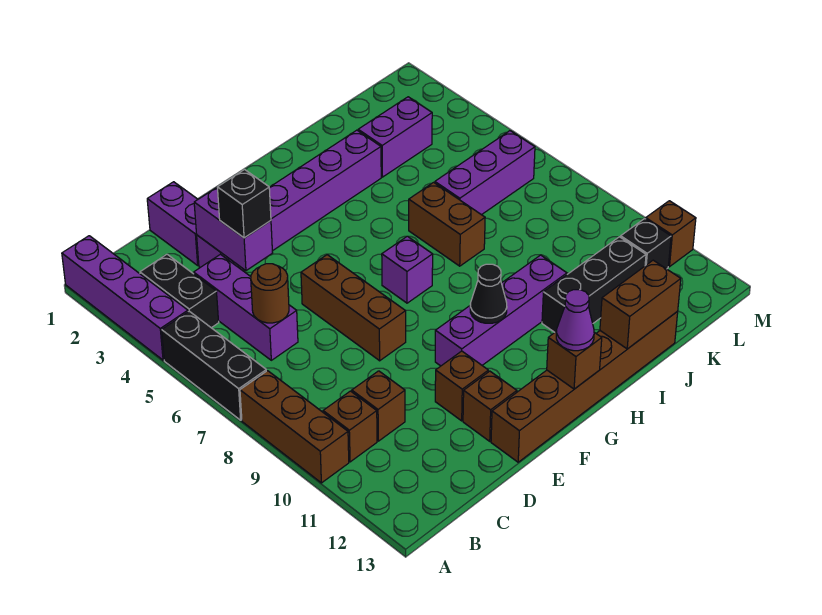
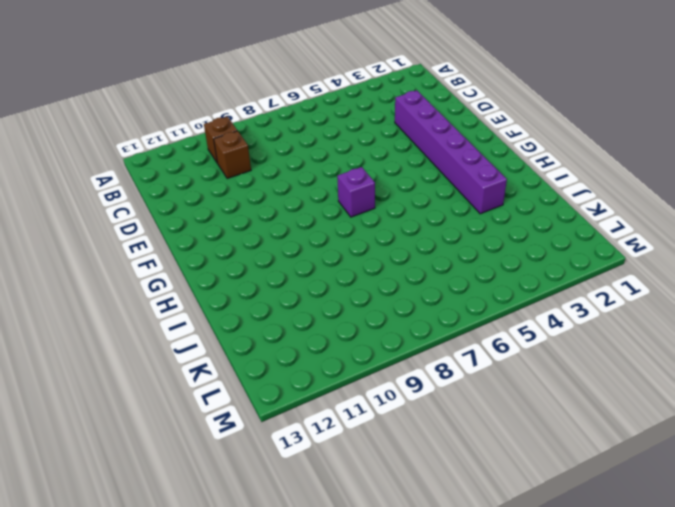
none -> purple 1x4 brick [62,236,188,360]
none -> black 1x3 brick [162,311,266,420]
none -> brown 1x3 brick [240,371,349,483]

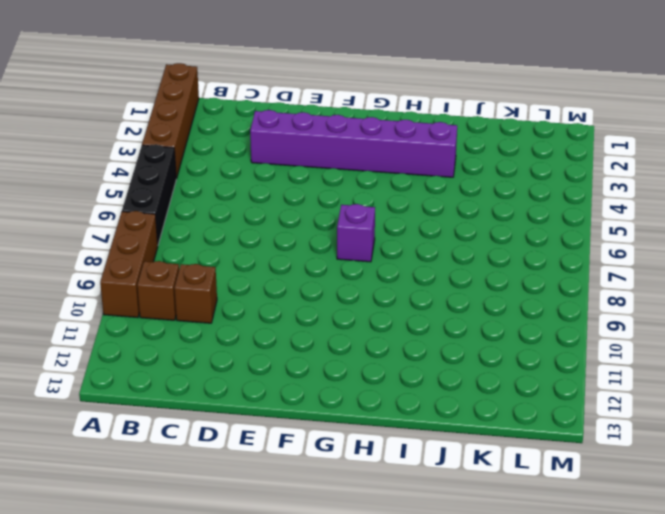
brown 1x4 brick [142,63,199,179] -> purple 1x4 brick [62,236,188,360]
none -> black 1x2 brick [140,254,219,328]
none -> purple 1x3 brick [194,254,298,360]
none -> purple 1x2 brick [147,182,199,265]

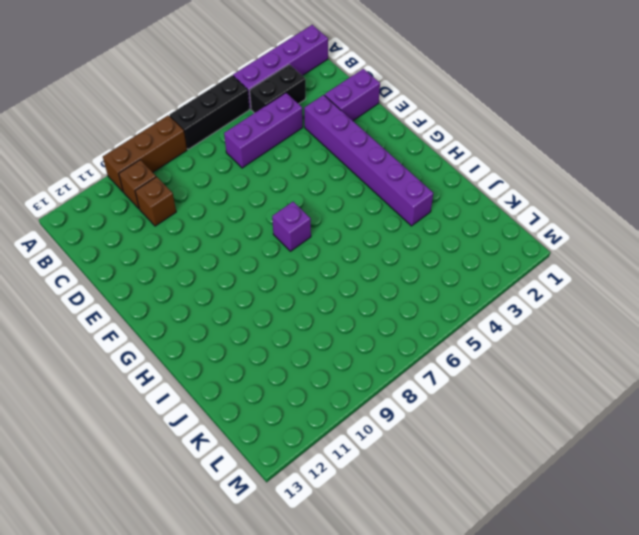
none -> brown 1x3 brick [301,255,406,361]
none -> brown 1x1 brick [435,351,488,421]
none -> brown 1x1 brick [463,371,517,441]

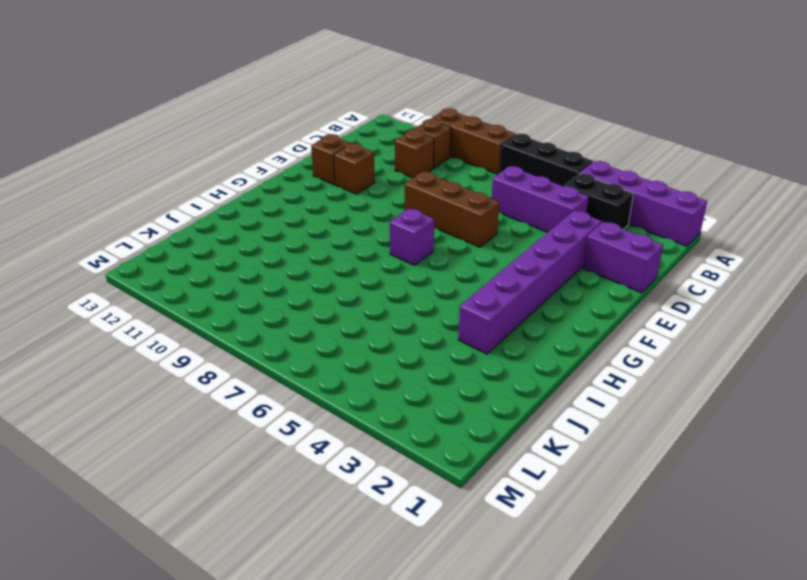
none -> brown 1x6 brick [491,311,678,462]
none -> purple 1x4 brick [435,255,567,366]
none -> brown 1x2 brick [409,182,485,266]

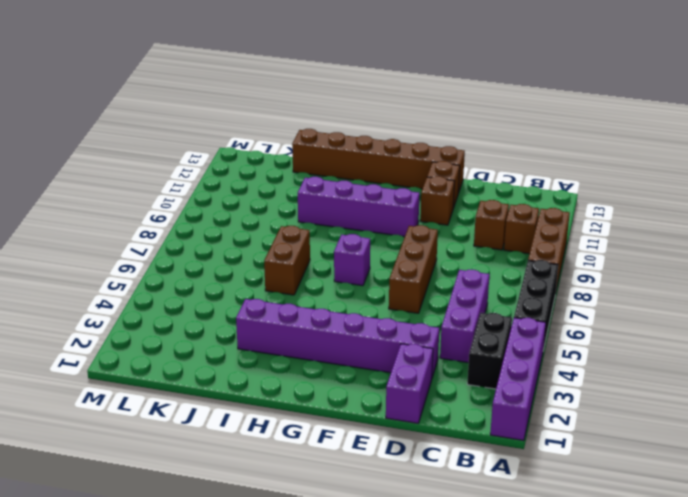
none -> black 1x3 brick [542,237,646,332]
none -> purple 1x2 brick [358,97,432,177]
none -> purple 1x3 brick [435,131,535,215]

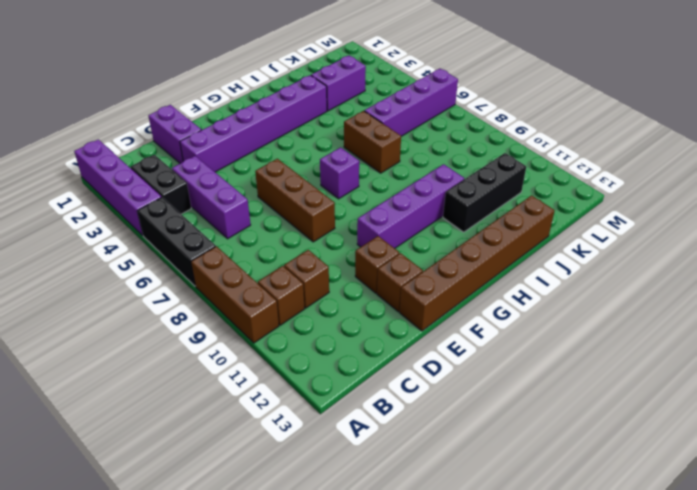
purple 1x4 brick [364,69,458,136] -> purple 1x3 brick [435,131,535,215]
none -> black 1x1 brick [621,219,671,269]
none -> brown 1x1 brick [646,201,696,267]
none -> brown 1x1 round brick [251,264,289,323]

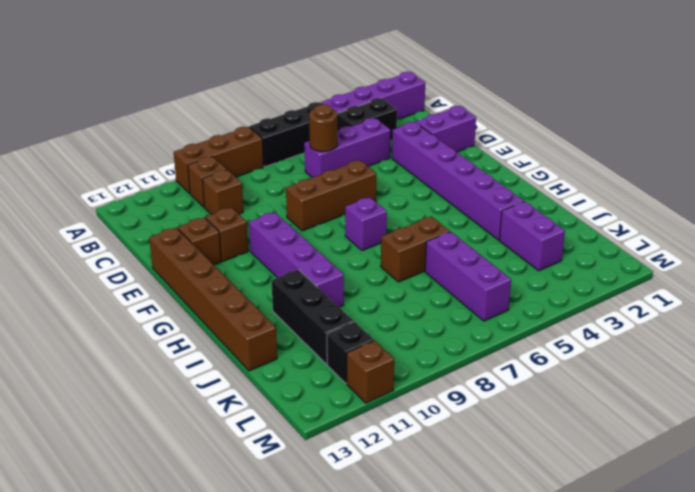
none -> purple 1x2 brick [194,188,273,271]
none -> black 1x1 cone [470,264,507,323]
none -> brown 1x1 brick [547,332,602,389]

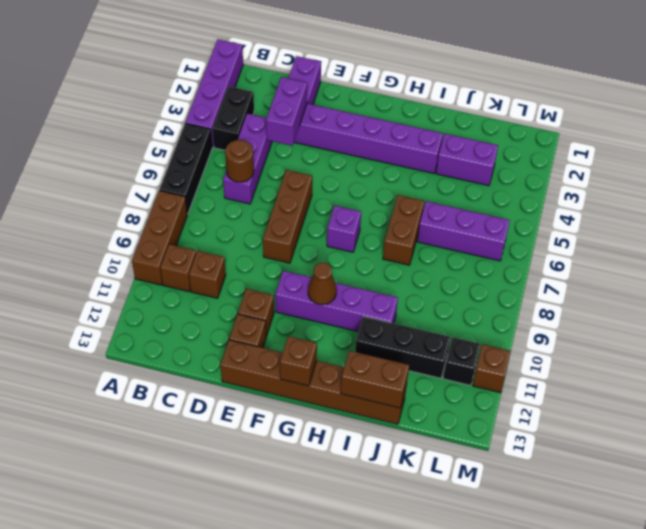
brown 1x1 cone [308,263,337,305] -> black 1x1 cone [470,264,507,323]
none -> black 1x1 brick [217,170,271,238]
none -> purple 1x1 cone [556,290,594,351]

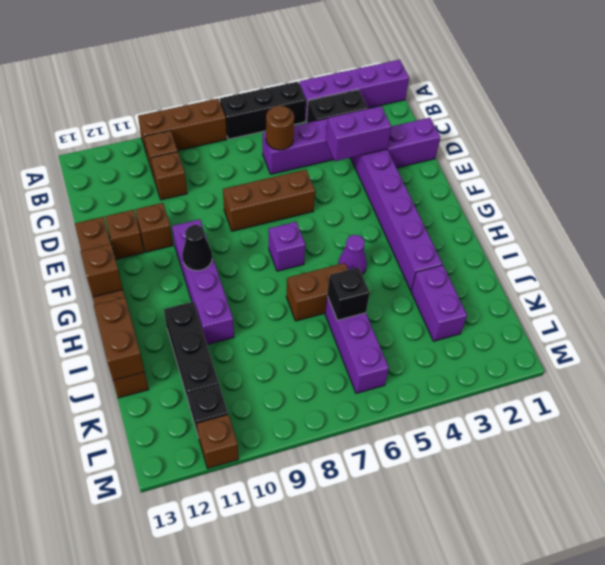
purple 1x1 cone [338,235,367,274] -> purple 1x1 cone moved to [556,290,594,351]
black 1x1 brick [327,267,370,320] -> black 1x1 brick moved to [217,170,271,238]

